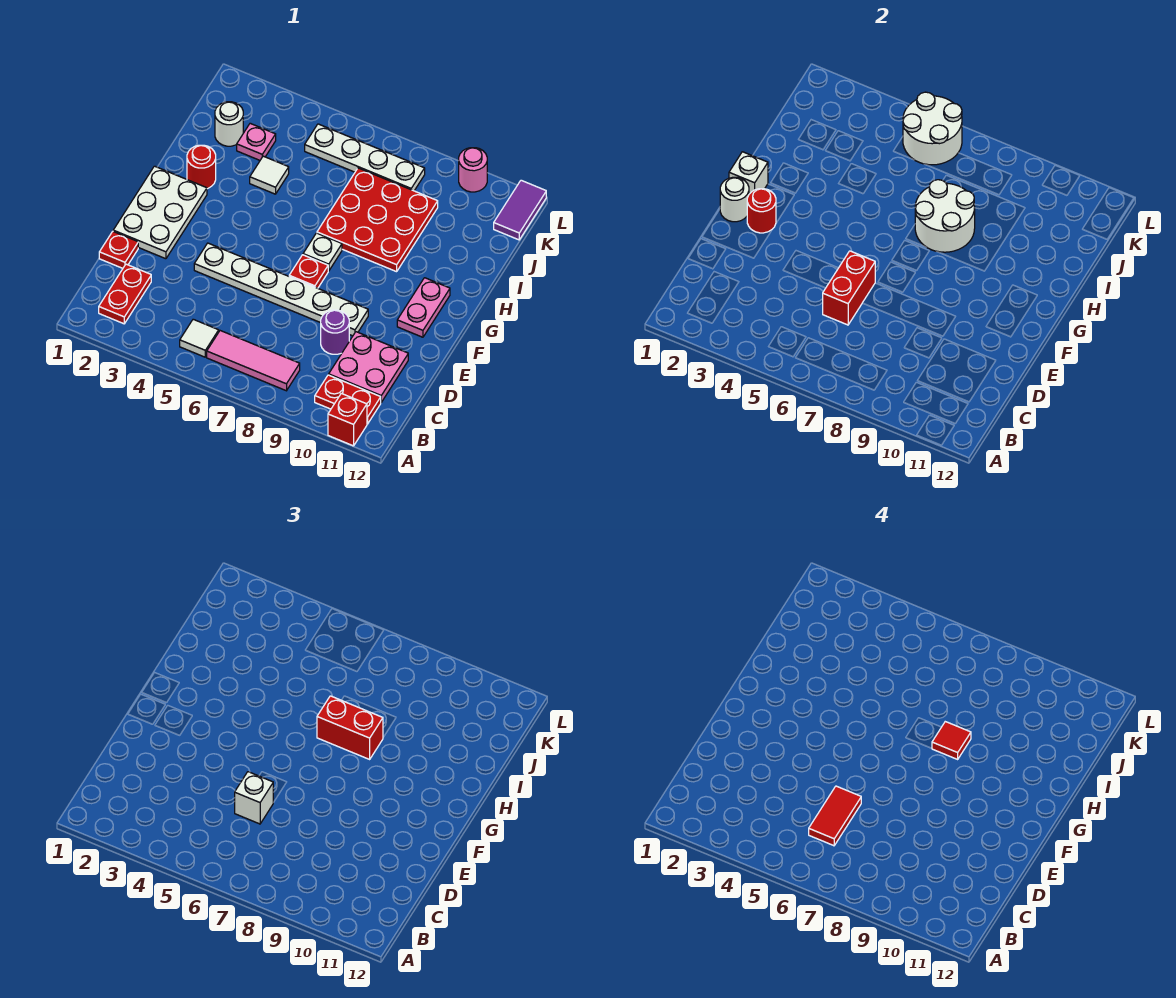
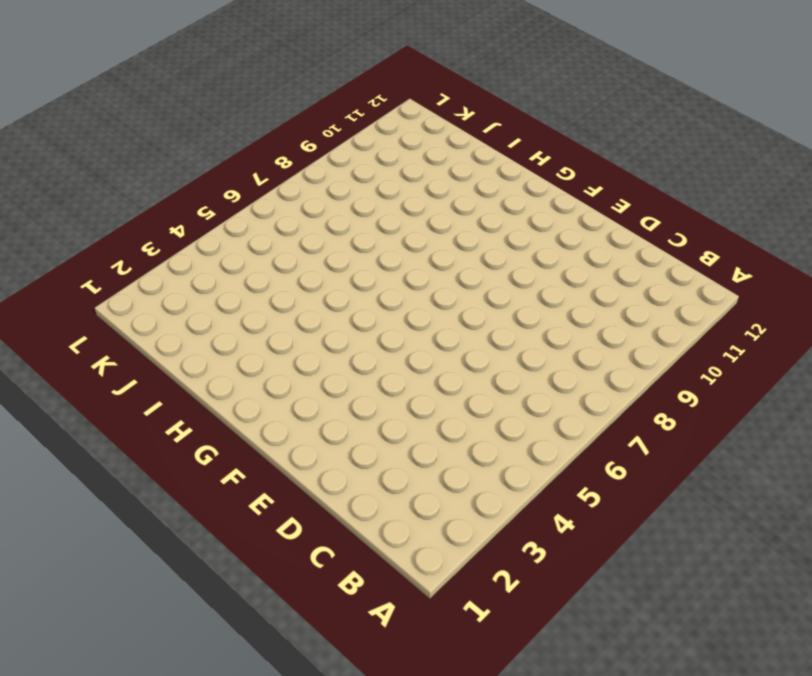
none -> red 1x1 brick [328,393,367,446]
none -> red 1x2 plate [99,264,151,324]
none -> white 1x1 tile [180,319,219,357]
none -> pink 1x3 tile [207,331,300,391]

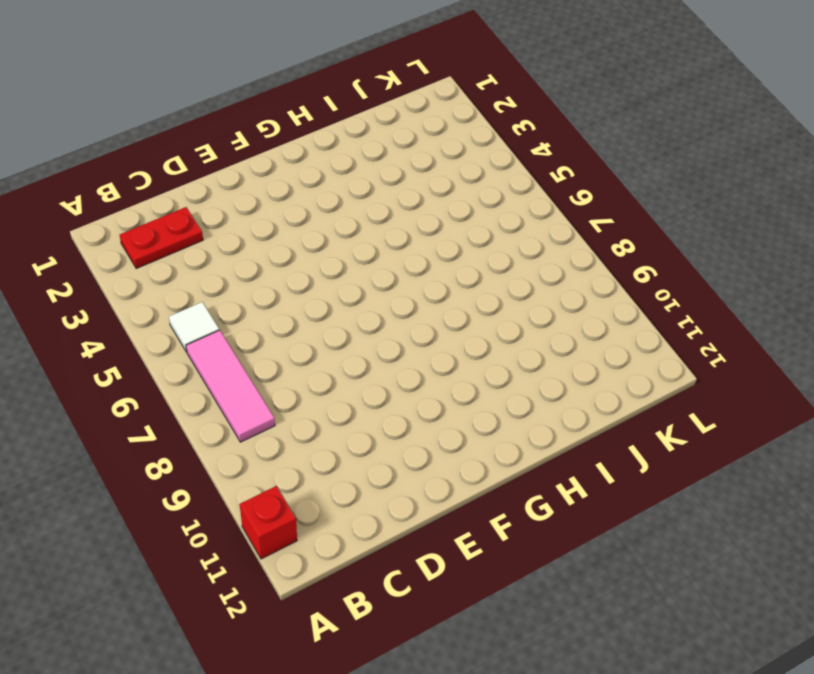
none -> red 1x2 plate [315,375,381,424]
none -> pink 2x2 plate [329,332,408,402]
none -> red 1x1 plate [99,232,138,268]
none -> purple 1x1 round brick [321,310,349,354]

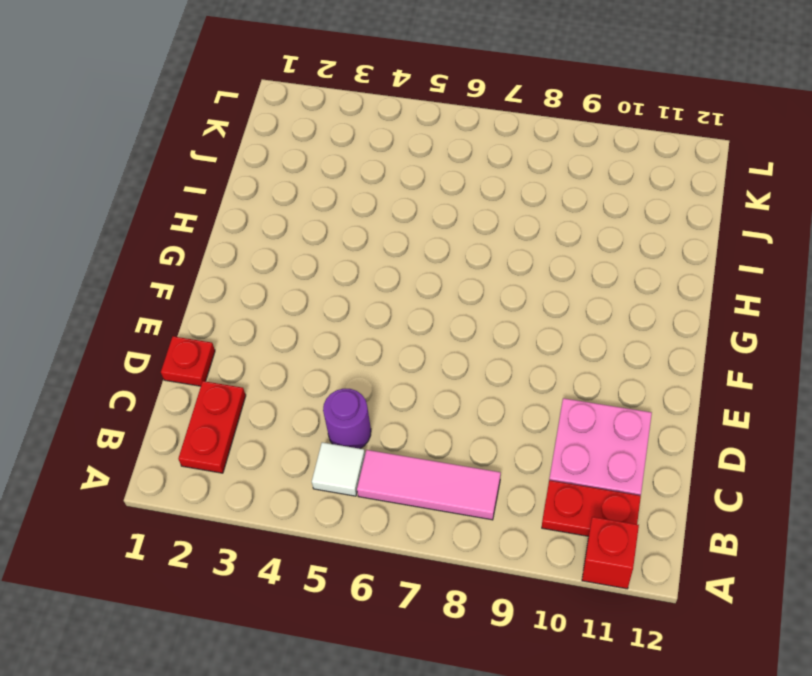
purple 1x1 round brick [323,389,371,449] -> purple 1x1 round brick moved to [321,310,349,354]
none -> white 2x3 plate [113,166,207,259]
none -> white 1x6 plate [194,243,368,336]
none -> red 1x1 plate [289,255,328,288]
none -> pink 1x2 plate [397,278,450,337]

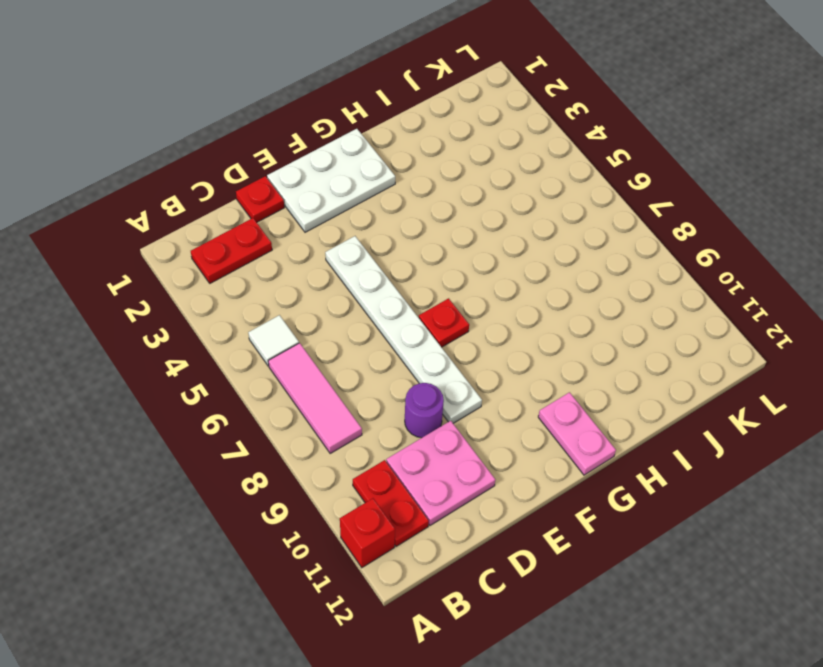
pink 1x2 plate [538,392,616,475] -> pink 1x2 plate turned to [397,278,450,337]
none -> white 1x1 plate [303,233,342,271]
none -> red 1x1 round brick [187,145,216,189]
none -> red 3x3 plate [317,168,438,272]
none -> white 1x1 tile [250,156,289,194]

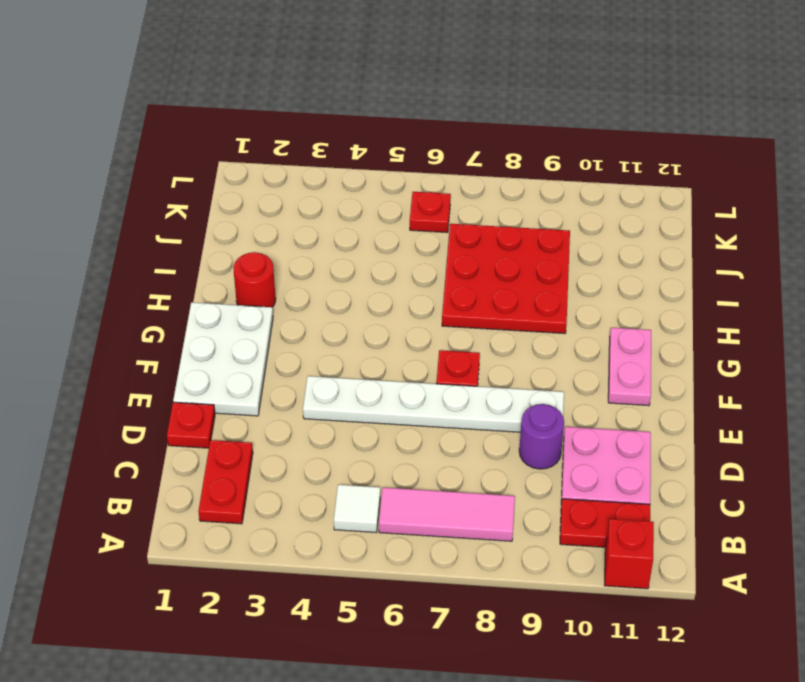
red 1x1 plate [410,192,451,233] -> white 1x4 plate [305,124,425,191]
none -> white 1x1 plate [303,233,342,271]
none -> white 1x1 tile [250,156,289,194]
none -> white 1x1 round brick [215,102,243,146]
none -> pink 1x1 plate [237,123,276,160]

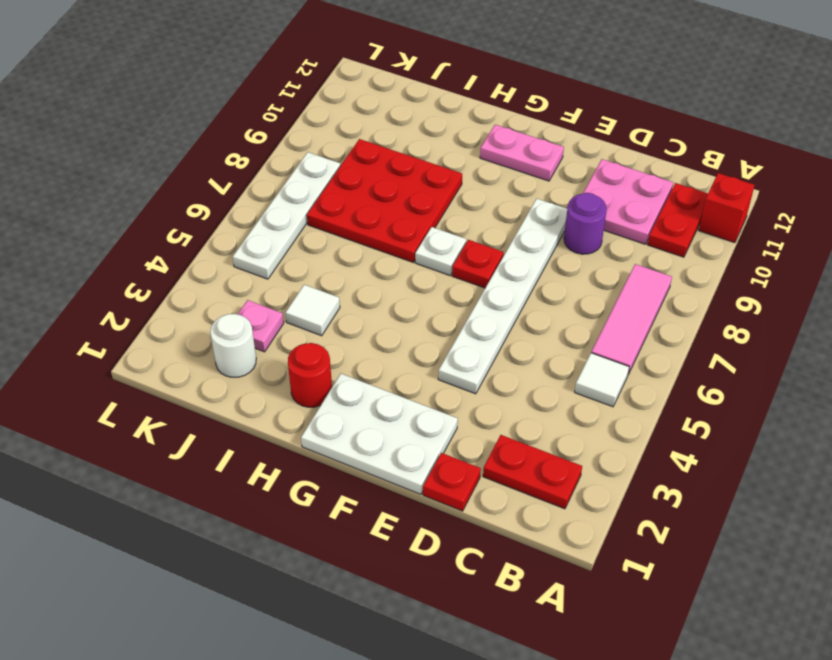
none -> purple 1x2 tile [494,180,546,240]
none -> pink 1x1 round brick [459,148,487,192]
none -> red 1x2 brick [823,251,875,325]
none -> white 1x1 round brick [720,177,749,222]

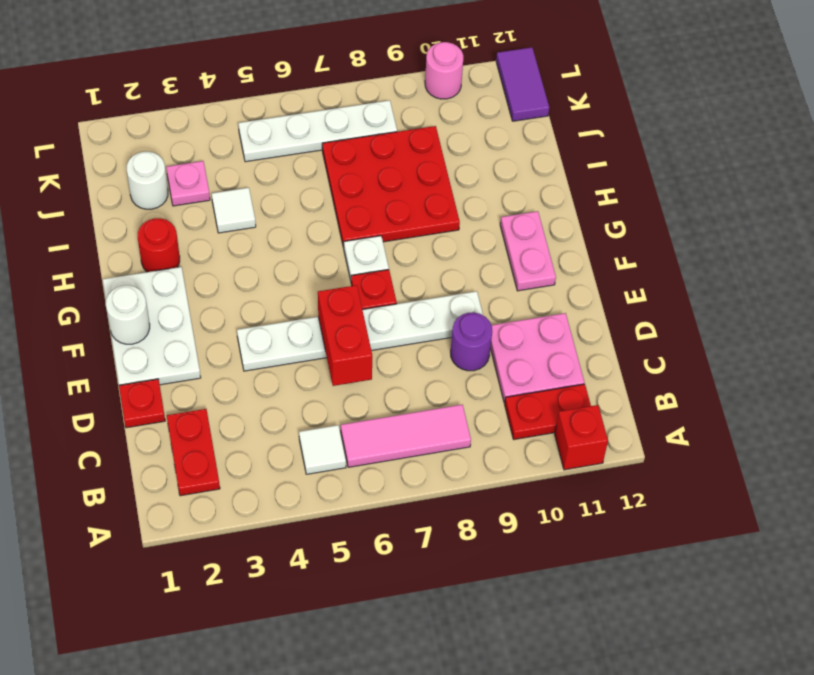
none -> red 1x1 round brick [747,189,776,233]
none -> white 1x1 brick [729,152,768,194]
none -> white 2x2 round brick [915,180,975,252]
none -> white 2x2 round brick [903,92,962,165]

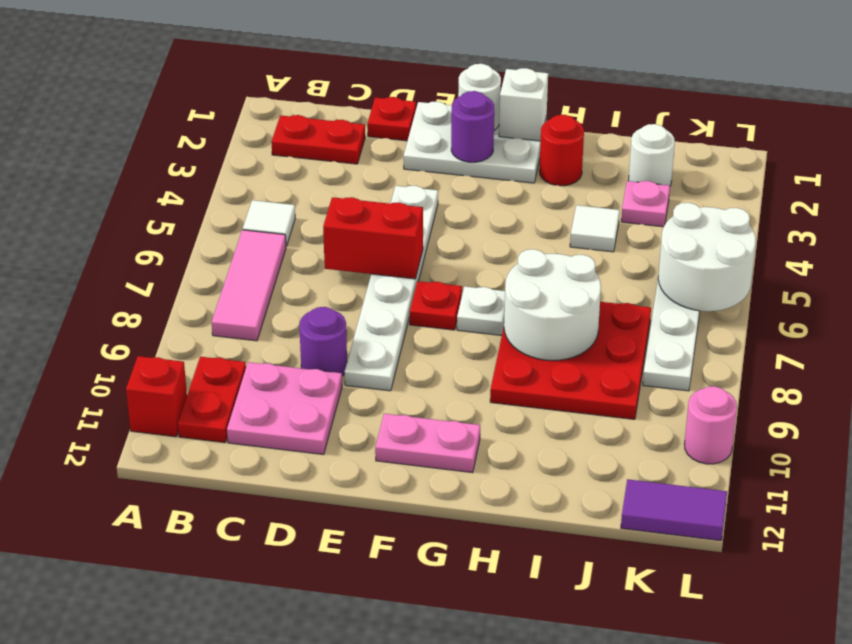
purple 1x1 round brick [451,91,494,162] -> red 1x1 round brick [747,189,776,233]
none -> white 1x1 brick [235,772,273,824]
none -> red 1x2 brick [317,696,383,759]
none -> red 1x2 tile [809,786,861,846]
none -> red 1x1 tile [932,722,971,759]

